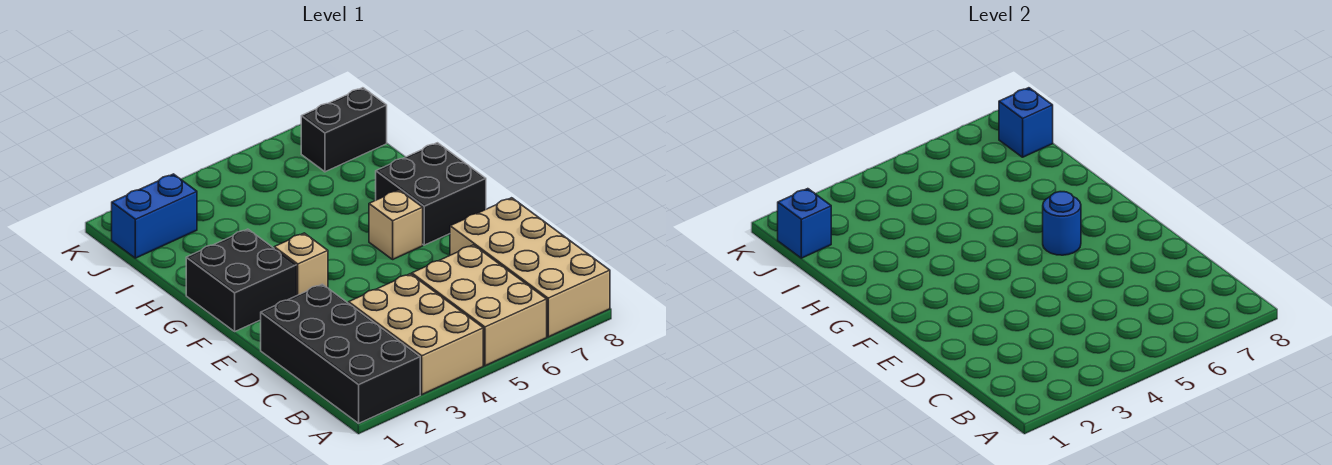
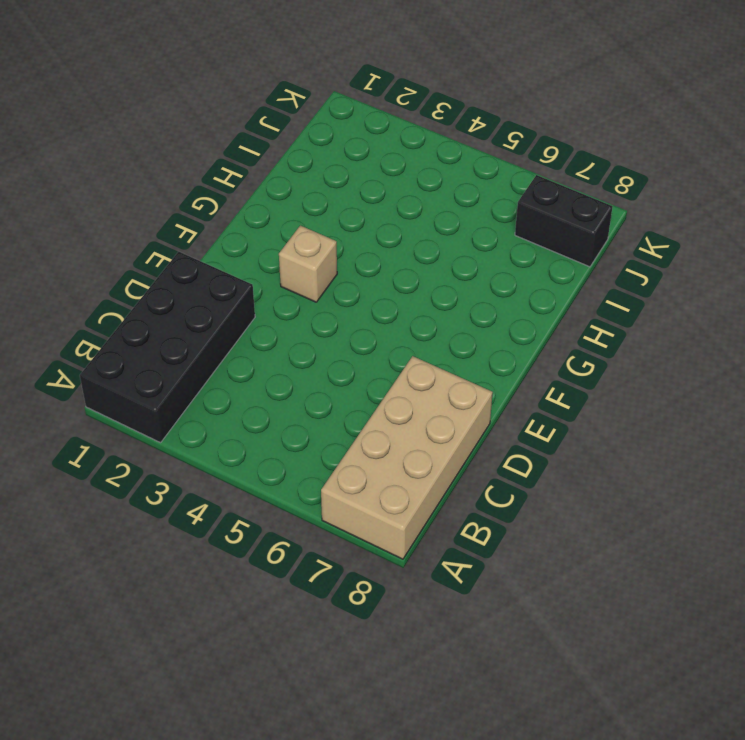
none -> tan 2x3 brick [349,274,483,394]
none -> tan 2x3 brick [412,245,547,366]
none -> black 2x2 brick [186,229,296,331]

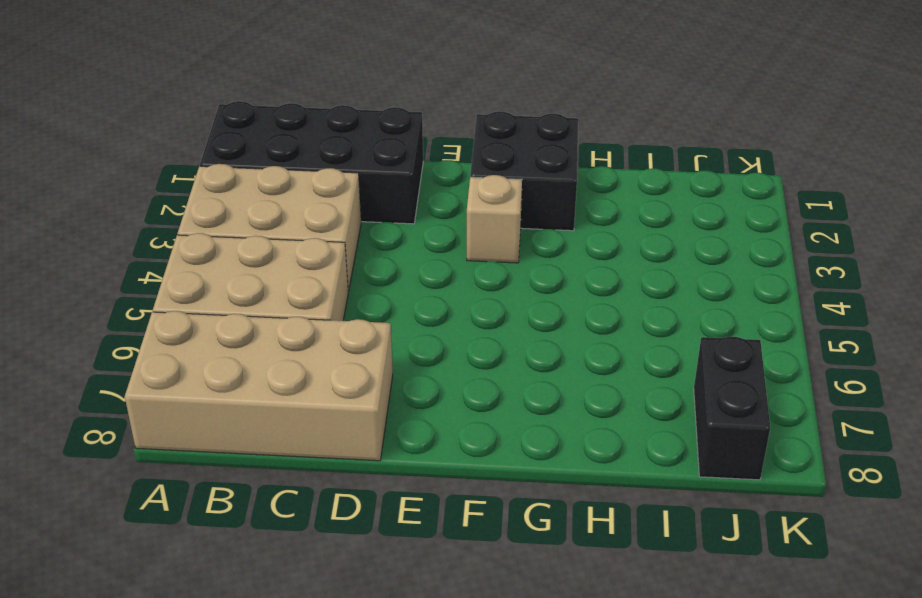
none -> tan 1x1 brick [369,190,423,259]
none -> black 2x2 brick [376,143,486,245]
none -> blue 1x2 brick [112,174,197,258]

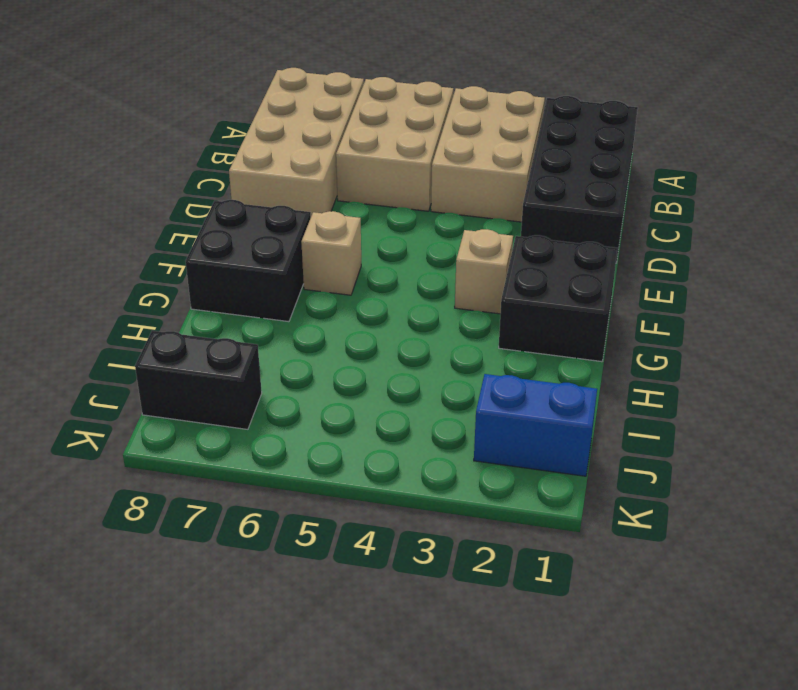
none -> blue 1x1 round brick [1043,192,1081,255]
none -> blue 1x1 brick [778,189,831,258]
none -> blue 1x1 brick [999,88,1053,157]

